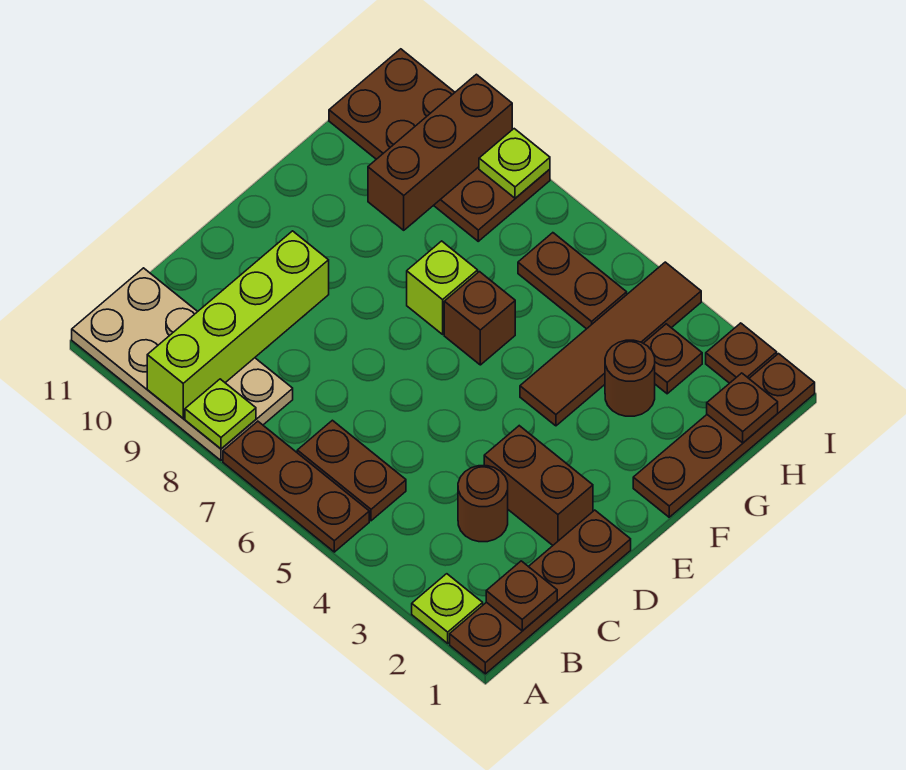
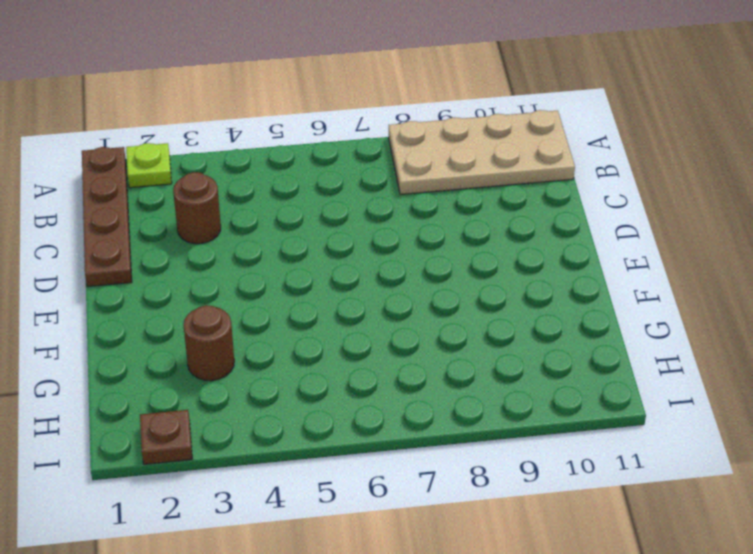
none -> brown 1x3 plate [223,421,369,552]
none -> brown 1x2 plate [297,420,406,521]
none -> brown 1x2 brick [484,426,593,545]

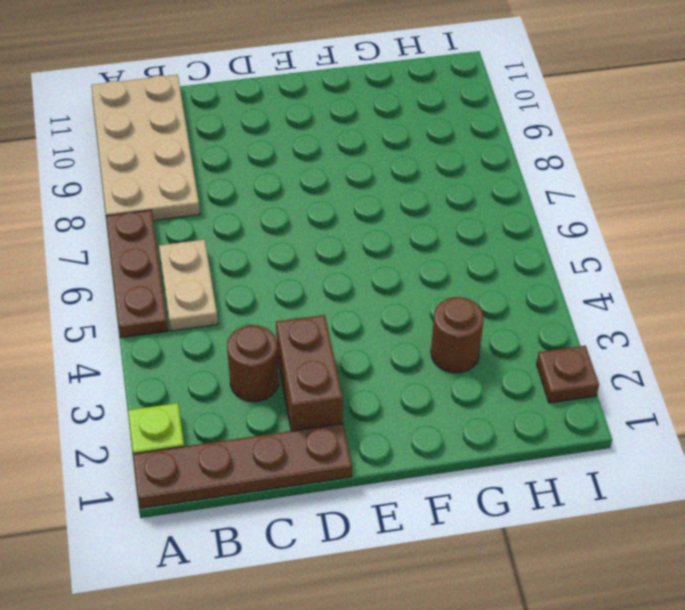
tan 1x2 plate [159,239,218,331] -> brown 1x2 plate [297,420,406,521]
none -> brown 1x4 plate [633,354,815,517]
none -> brown 1x4 tile [520,262,701,426]
none -> brown 1x1 brick [444,272,515,365]

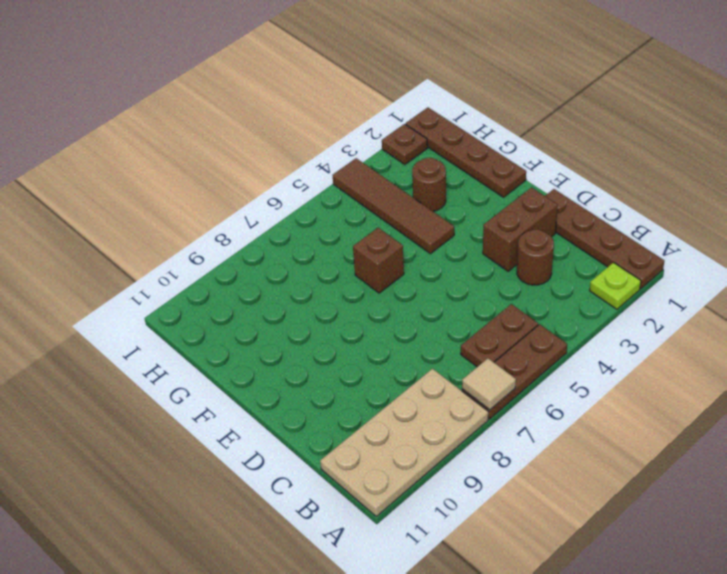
tan 1x1 tile [462,358,516,410] -> none
none -> lime 1x1 brick [407,241,478,334]
none -> brown 1x1 plate [643,324,702,394]
none -> brown 1x2 plate [518,233,627,329]

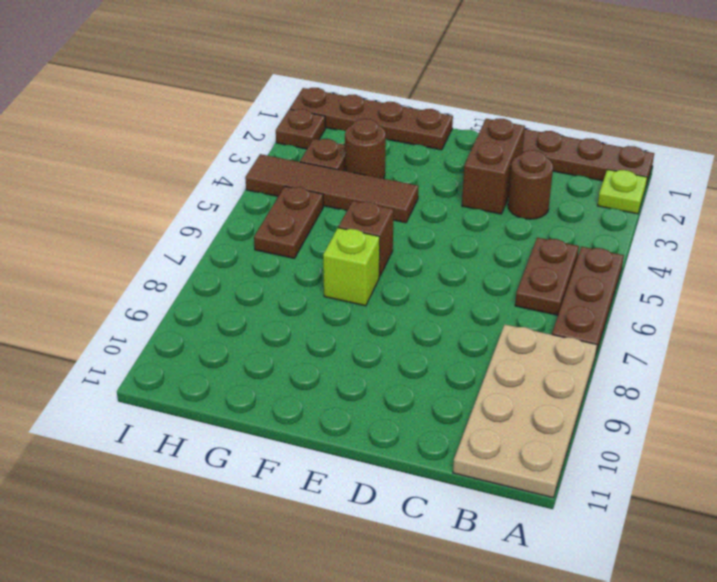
none -> brown 2x4 plate [329,49,550,241]
none -> lime 1x1 plate [185,379,256,449]
none -> lime 1x4 brick [147,231,329,418]

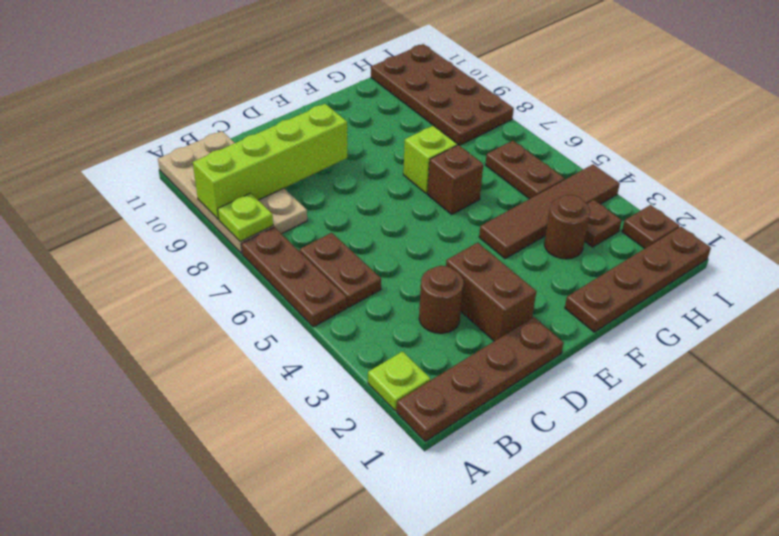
none -> brown 1x1 plate [486,561,557,631]
none -> brown 1x3 brick [368,74,512,230]
none -> brown 1x1 plate [707,373,778,443]

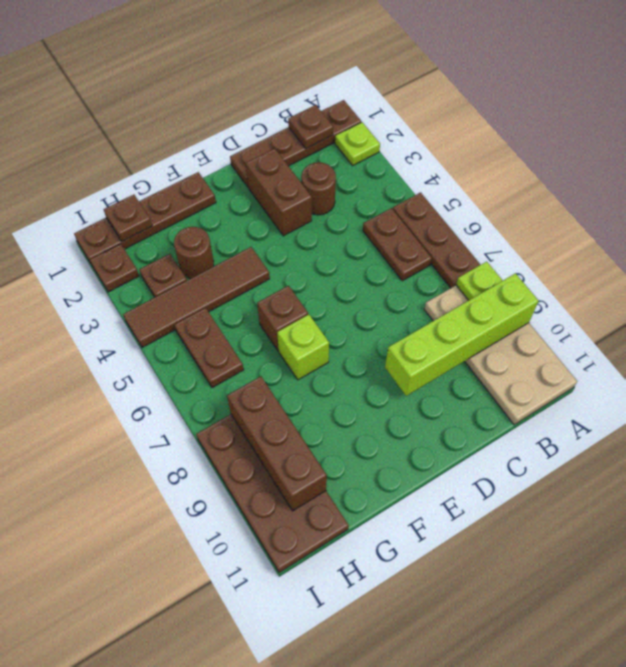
brown 1x3 brick [227,376,327,511] -> brown 1x3 brick turned to [368,74,512,230]
none -> lime 1x1 plate [479,129,550,198]

